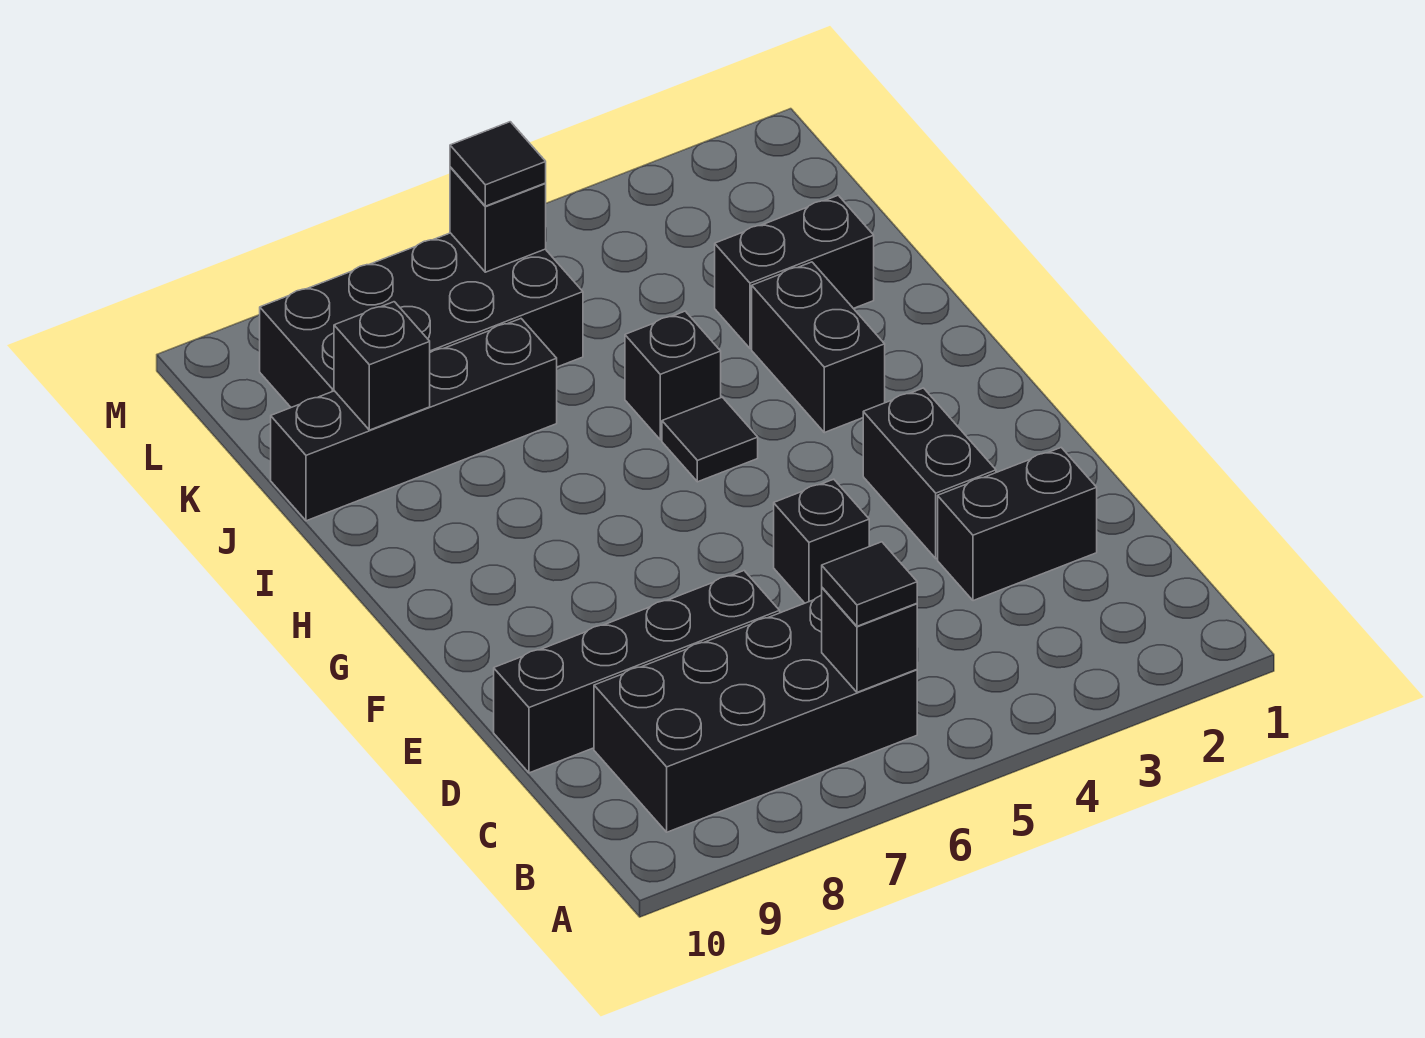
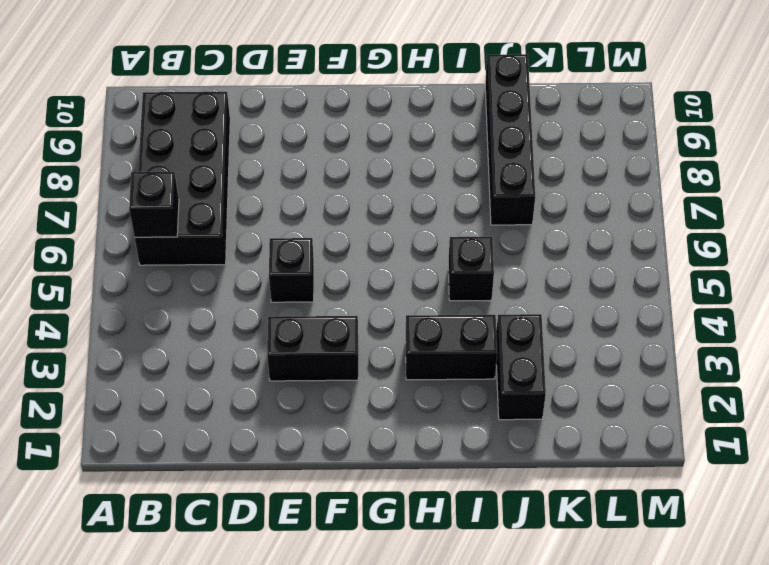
none -> black 1x2 brick [938,448,1097,601]
none -> black 1x4 brick [494,571,780,773]
none -> black 1x1 tile [662,397,758,482]

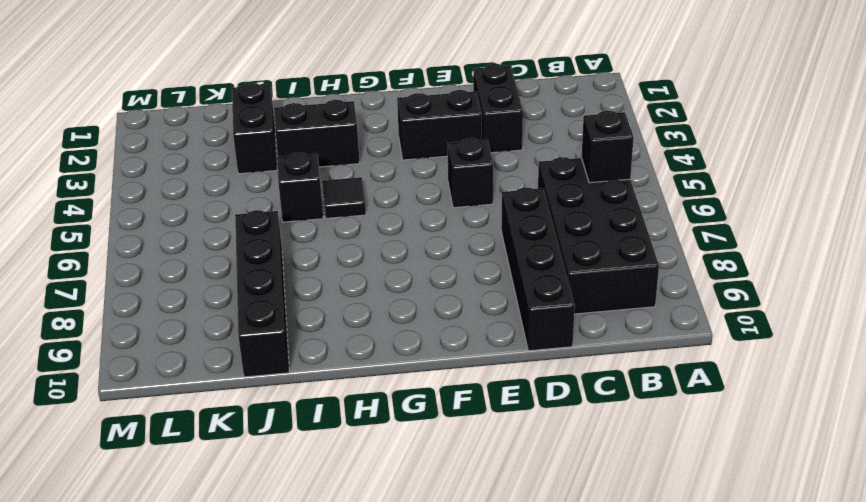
none -> black 2x4 brick [260,233,583,407]
none -> black 1x1 brick [334,302,430,430]
none -> black 1x1 brick [450,167,546,272]

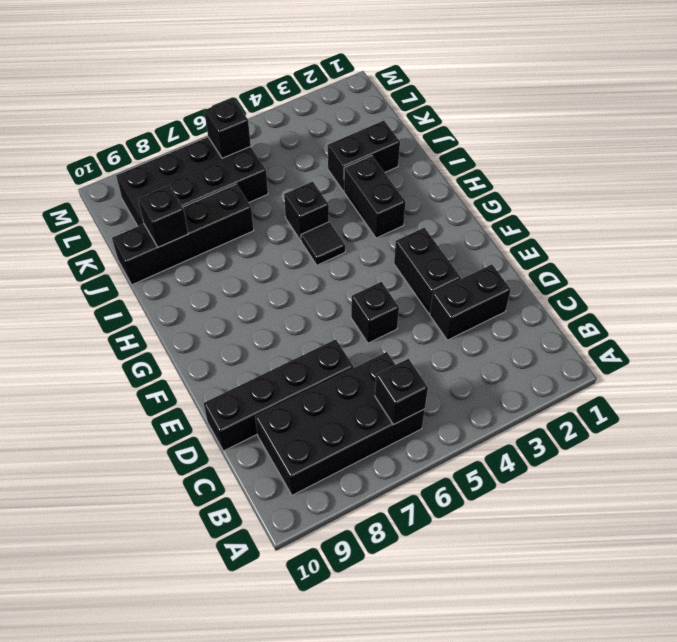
none -> black 1x1 tile [822,542,917,626]
none -> black 1x1 tile [450,122,546,206]

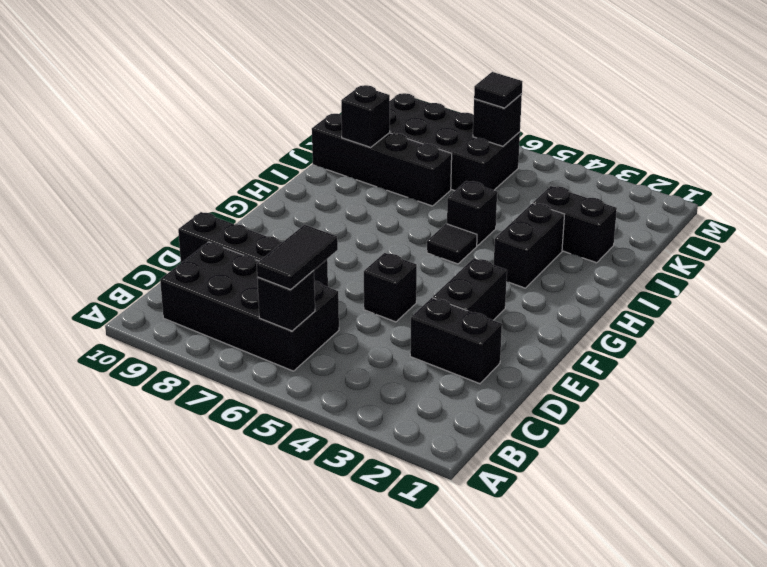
black 1x2 tile [257,225,338,290] -> black 1x1 tile [822,542,917,626]

